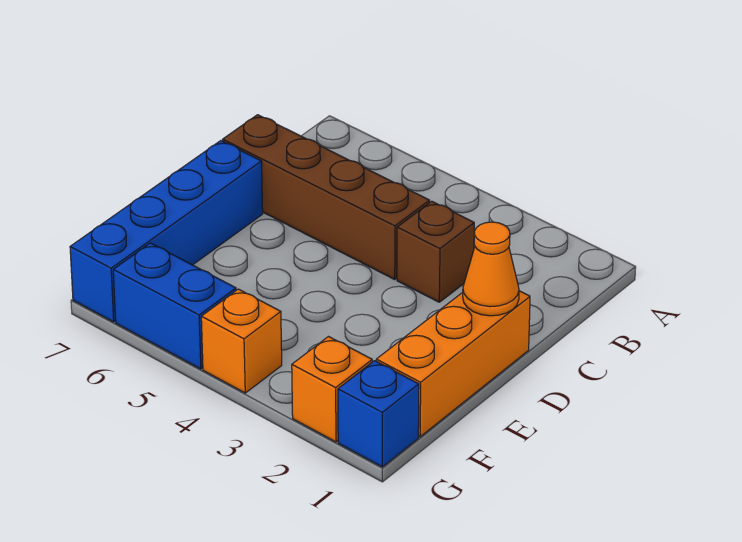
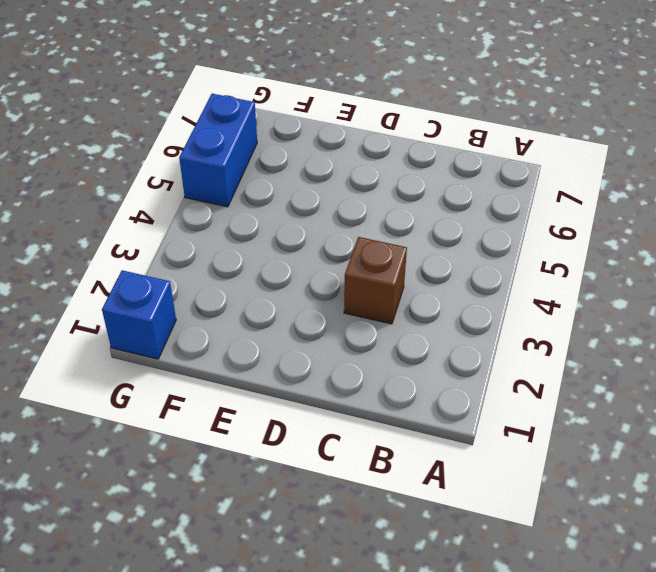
none -> brown 1x4 brick [223,115,430,279]
none -> orange 1x3 brick [376,291,530,437]

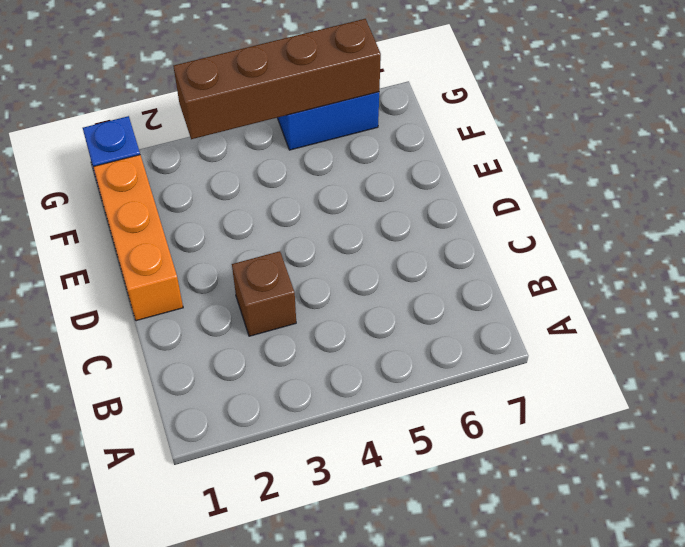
brown 1x4 brick [174,19,381,139] -> brown 1x4 brick moved to [223,115,430,279]
none -> blue 1x4 brick [70,141,263,322]
none -> orange 1x1 brick [292,337,372,442]

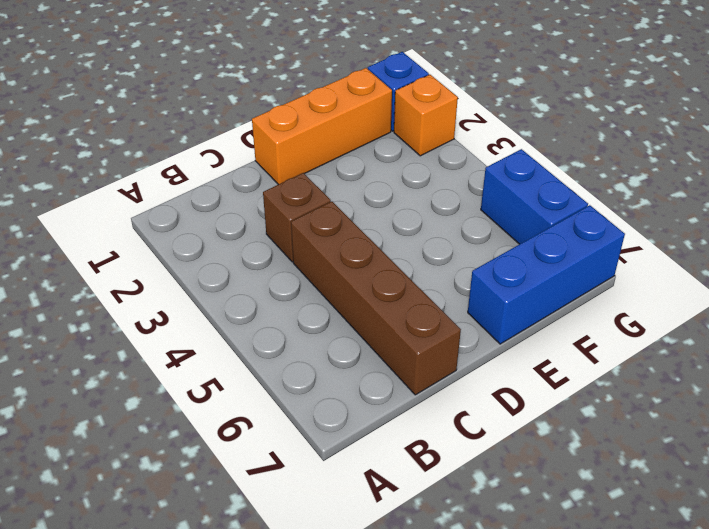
blue 1x3 brick [468,205,625,344] -> blue 1x4 brick [70,141,263,322]
none -> orange 1x1 brick [201,289,282,393]
none -> orange 1x1 cone [463,222,519,316]

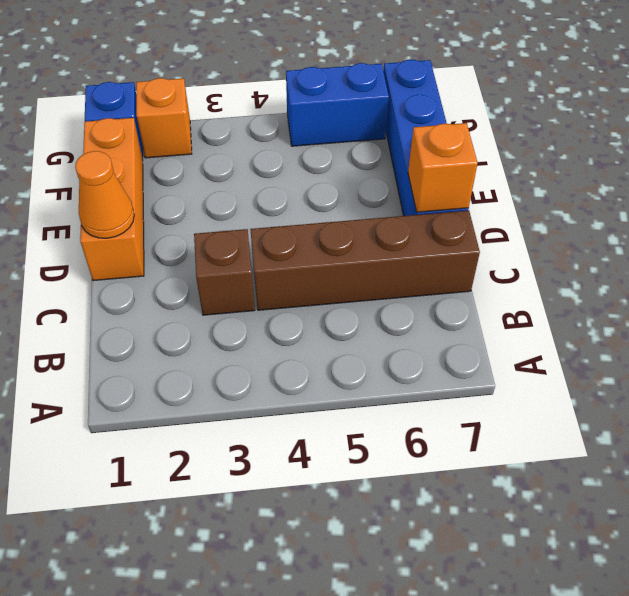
orange 1x1 brick [408,123,478,212] -> orange 1x1 brick moved to [201,289,282,393]

